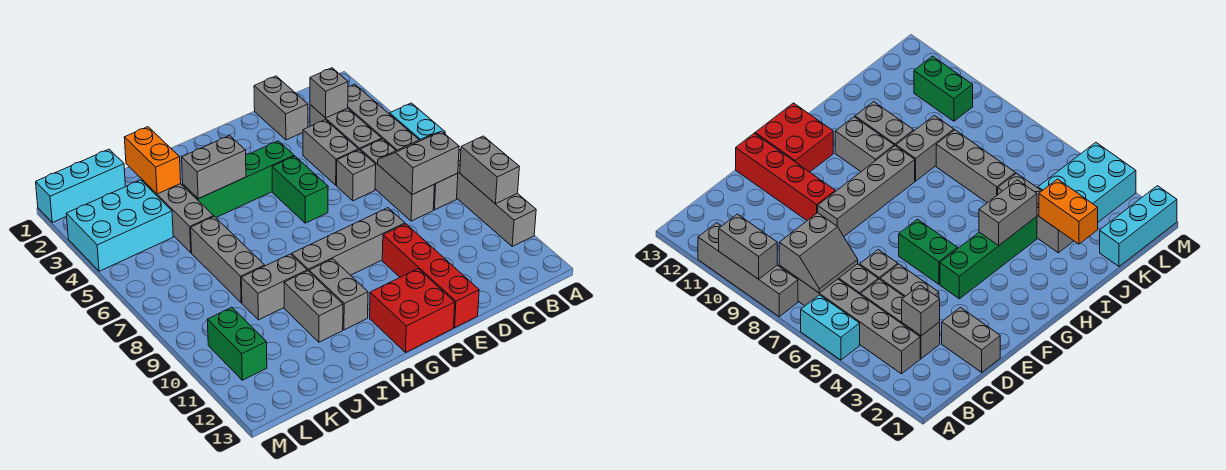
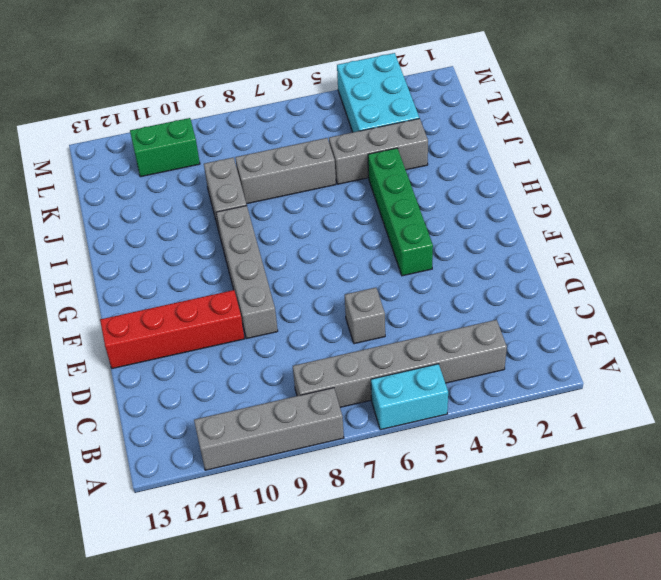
none -> grey 1x3 brick [310,105,382,150]
none -> grey 1x3 brick [360,139,434,221]
none -> grey 1x2 brick [254,76,308,140]

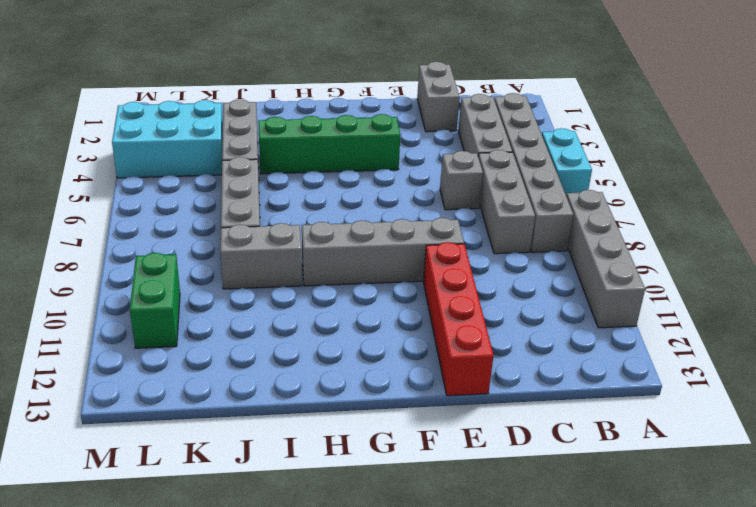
none -> grey 1x2 brick [303,120,358,185]
none -> green 1x2 brick [272,156,328,223]
none -> red 2x2 brick [370,269,455,352]

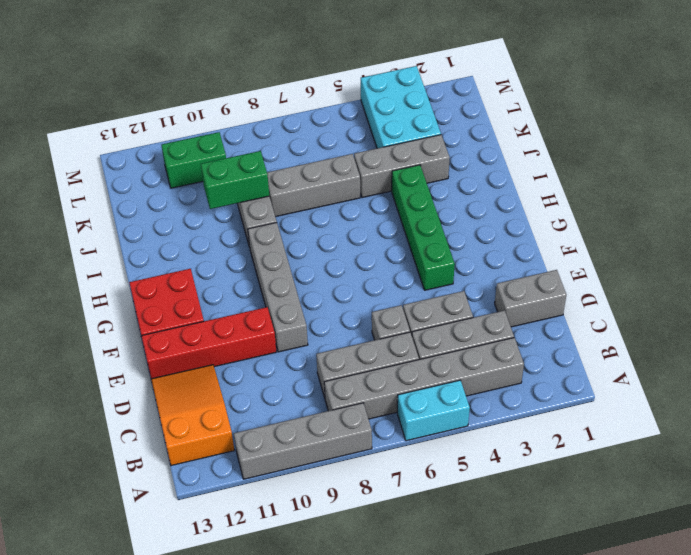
orange 2x3 slope [151,365,234,466] -> none
green 1x2 brick [201,151,269,209] -> green 1x2 brick moved to [272,156,328,223]
none -> grey 1x2 brick [309,259,368,330]
none -> grey 1x2 brick [284,271,343,342]
none -> cyan 1x3 brick [36,149,125,223]

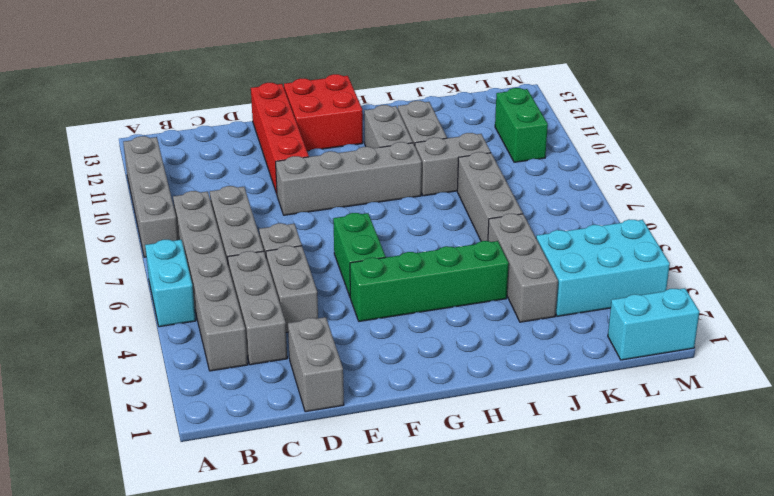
cyan 1x2 brick [608,288,699,360] -> cyan 1x3 brick [36,149,125,223]
none -> grey 1x2 brick [460,136,519,204]
none -> grey 2x2 slope [378,131,459,195]
none -> grey 1x1 brick [310,68,348,118]

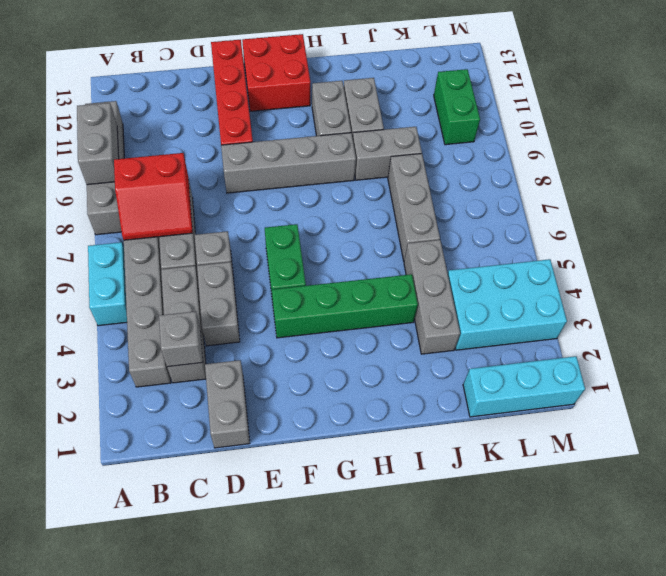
red 2x2 slope [114,153,193,240] -> grey 2x2 slope [378,131,459,195]
none -> grey 1x2 brick [182,136,246,199]
none -> orange 1x2 brick [124,127,181,194]

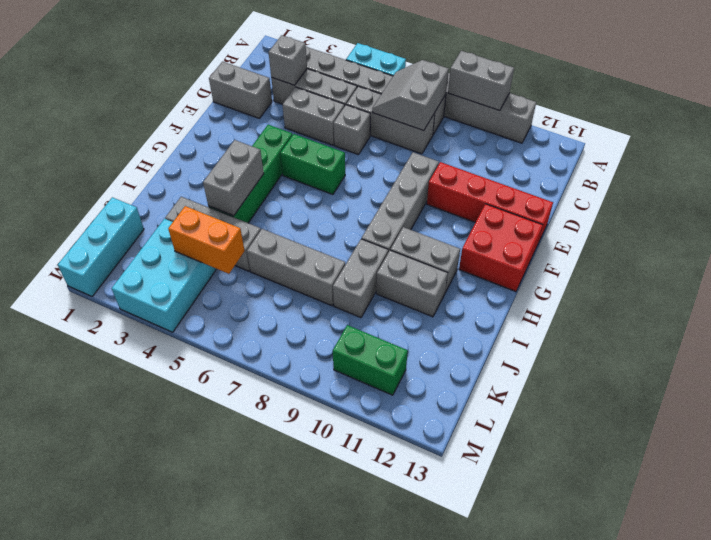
orange 1x2 brick [168,206,245,274] -> orange 1x2 brick moved to [124,127,181,194]

